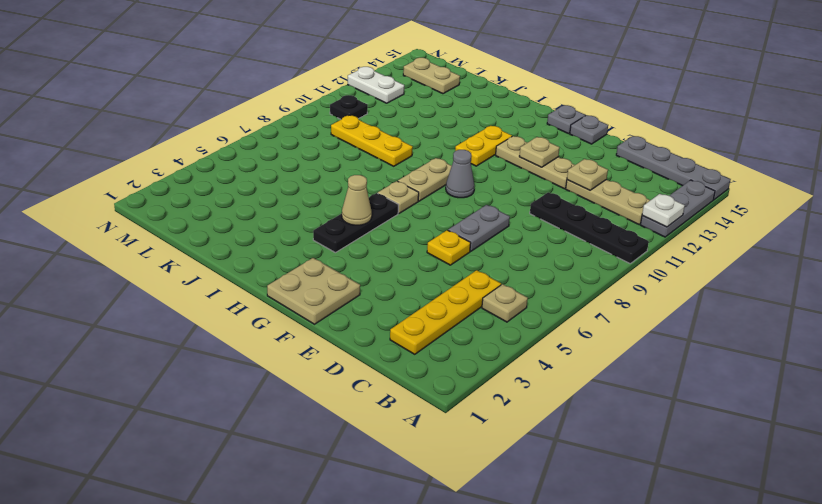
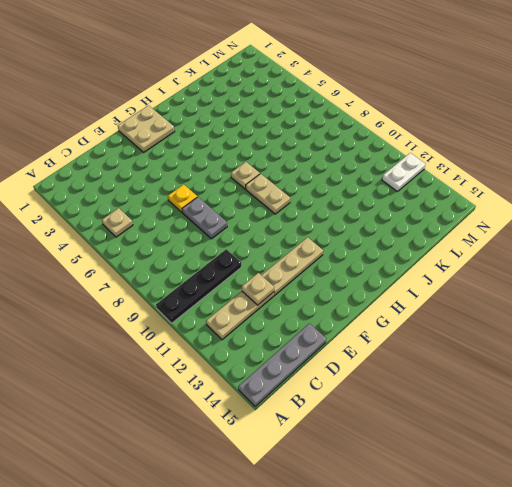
none -> grey 1x3 plate [641,180,715,237]
none -> yellow 1x4 plate [390,270,501,354]
none -> grey 1x1 plate [570,115,608,144]

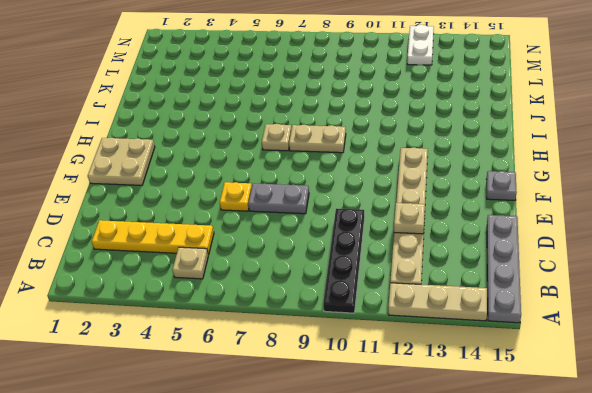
tan 1x3 plate [388,283,487,321] -> grey 1x3 plate [641,180,715,237]
none -> grey 1x1 cone [446,150,474,198]
none -> grey 1x1 plate [547,105,585,134]
none -> black 1x3 plate [313,193,398,253]

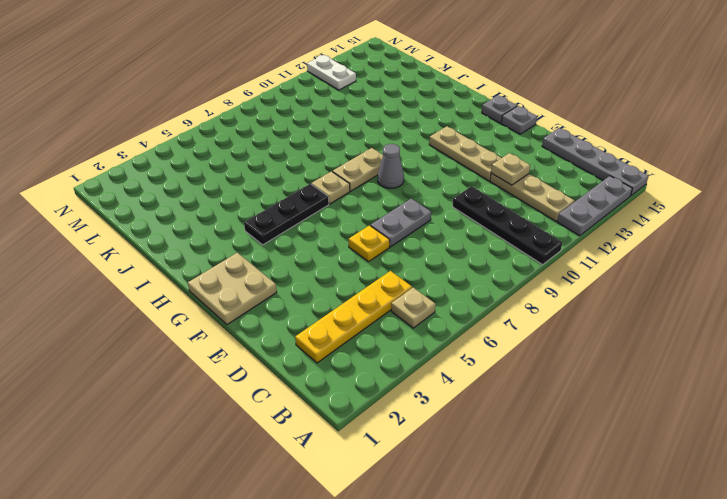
none -> yellow 1x2 plate [455,126,512,166]
none -> yellow 1x3 plate [331,115,413,166]
none -> tan 1x2 plate [403,58,460,94]

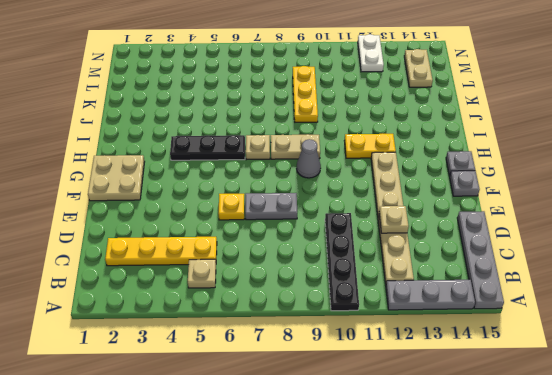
none -> black 1x1 plate [330,95,368,119]
none -> white 1x1 plate [642,194,685,227]
none -> tan 1x1 plate [519,137,560,167]

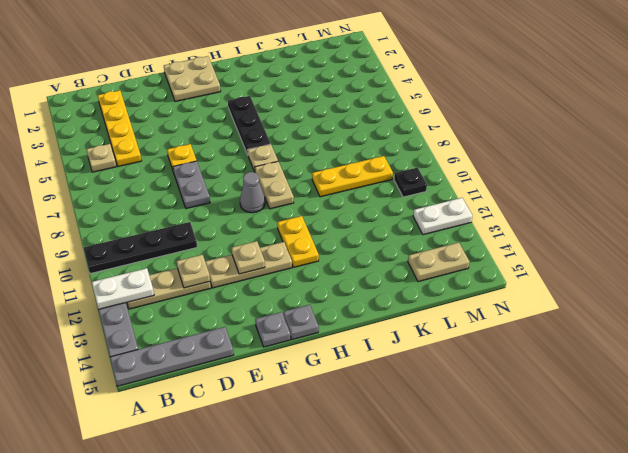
white 1x2 plate [92,268,154,310] -> white 1x1 plate [642,194,685,227]
none -> tan 1x1 cone [342,175,372,225]

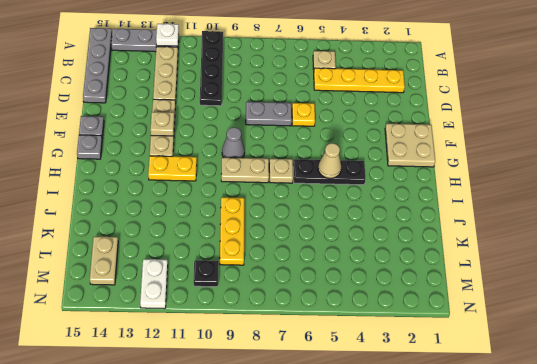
none -> tan 1x1 plate [567,159,608,190]

